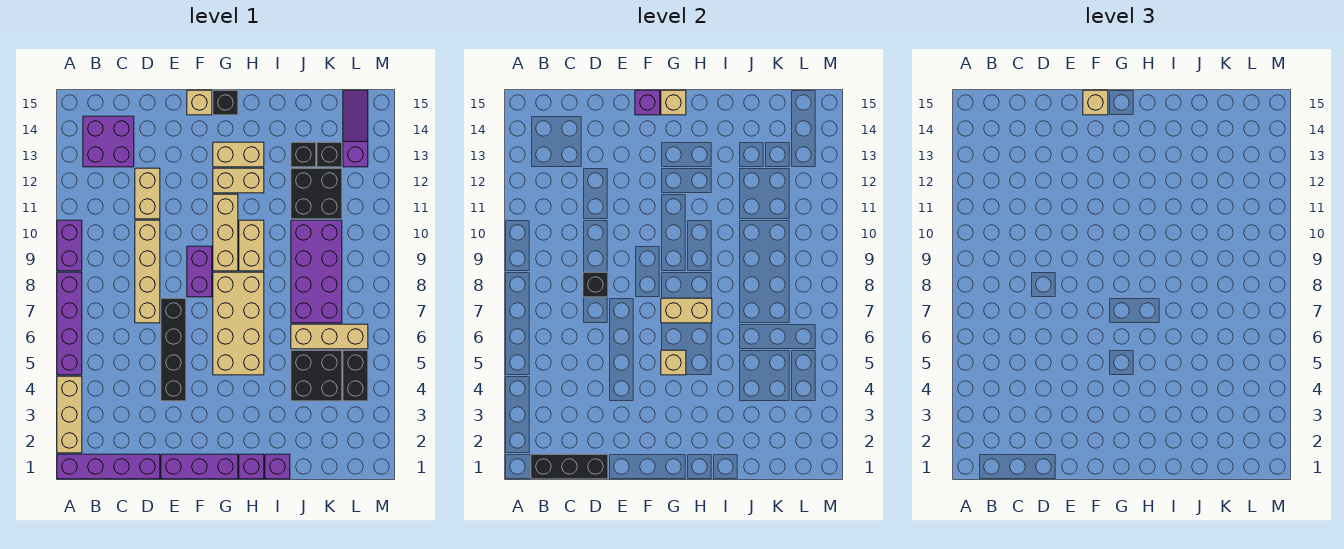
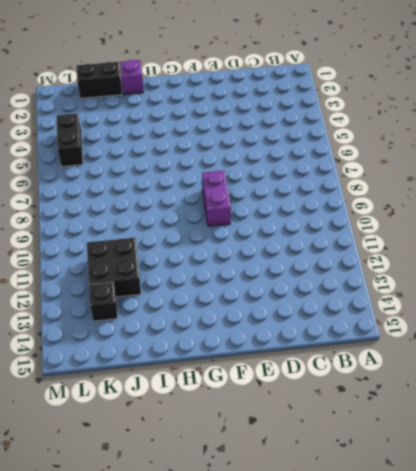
black 1x2 brick [76,62,122,98] -> none
none -> purple 1x4 brick [57,454,160,479]
none -> tan 1x3 brick [57,376,82,453]
none -> purple 1x4 brick [57,272,82,375]
none -> purple 1x2 brick [57,220,82,271]

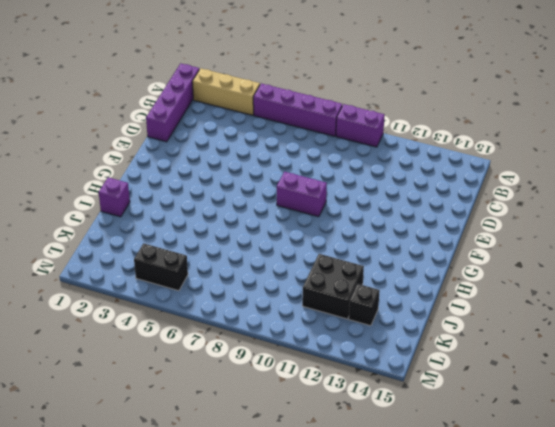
none -> purple 2x2 brick [83,116,134,167]
none -> tan 1x4 brick [135,220,160,323]
none -> tan 1x2 brick [135,168,160,219]
none -> purple 1x3 brick [161,454,238,479]

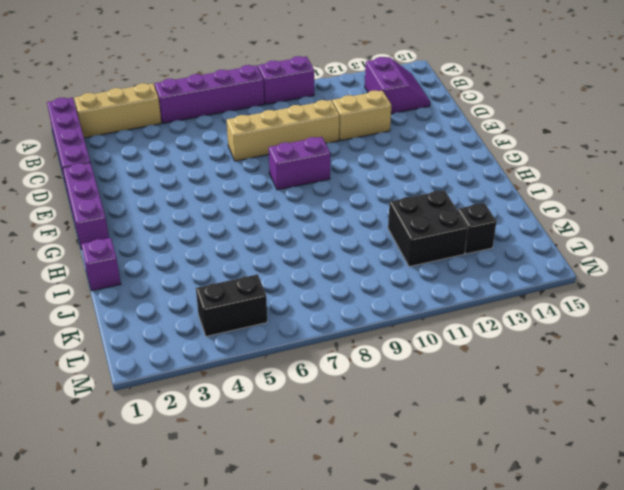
purple 2x2 slope [365,57,430,114] -> purple 2x2 brick [83,116,134,167]
none -> black 1x4 brick [161,298,186,401]
none -> tan 1x1 brick [187,90,212,115]
none -> tan 2x4 brick [213,272,264,375]
none -> tan 1x3 brick [213,194,238,271]

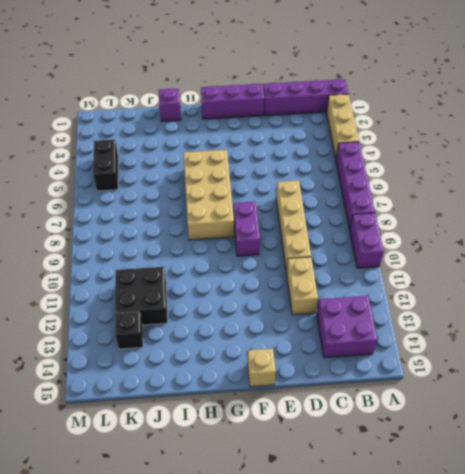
none -> black 1x4 brick [161,298,186,401]
none -> tan 1x3 brick [213,194,238,271]
none -> tan 1x2 brick [213,168,264,193]
none -> tan 1x2 brick [213,142,264,167]

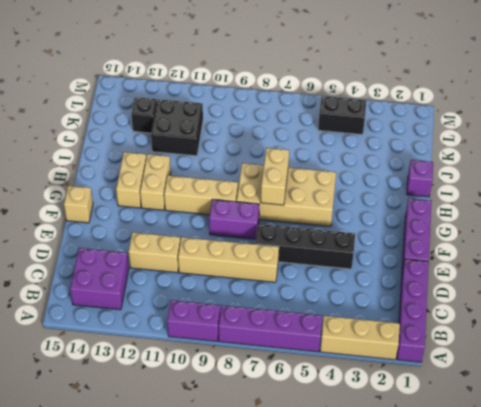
none -> black 1x1 brick [213,90,238,115]
none -> purple 1x1 brick [239,454,264,479]
none -> tan 1x2 brick [239,220,264,271]
none -> black 2x2 brick [291,350,342,401]

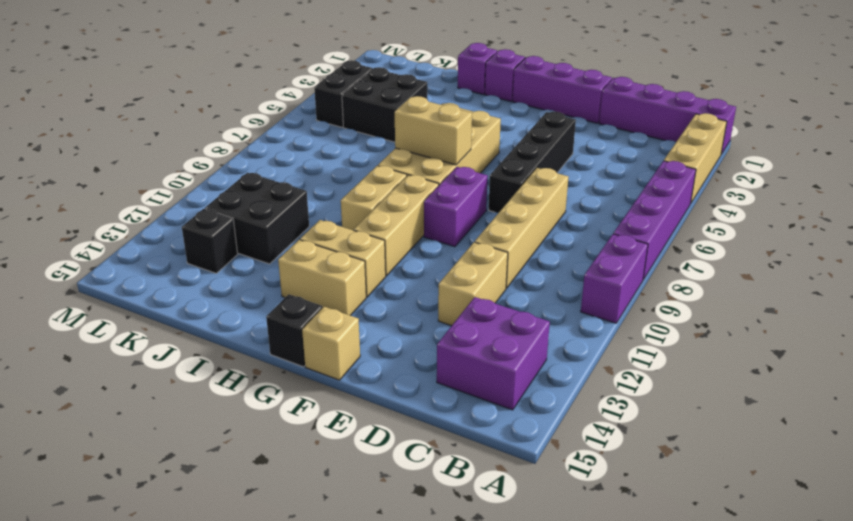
none -> tan 1x3 brick [291,324,368,349]
none -> purple 2x4 brick [291,220,342,323]
none -> black 1x1 brick [291,142,316,167]
none -> purple 1x3 slope [343,90,368,167]

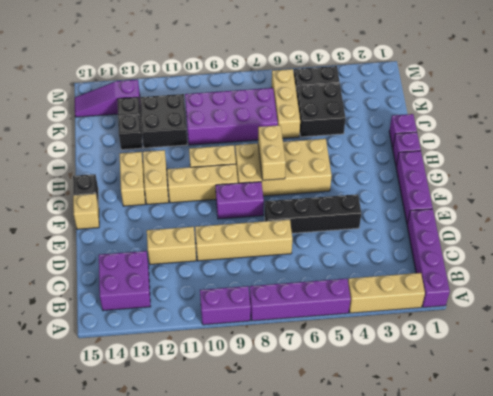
none -> black 1x3 brick [531,454,608,479]
none -> black 1x1 brick [583,272,608,297]
none -> purple 1x1 brick [635,90,660,115]
none -> tan 1x1 brick [661,350,686,375]

